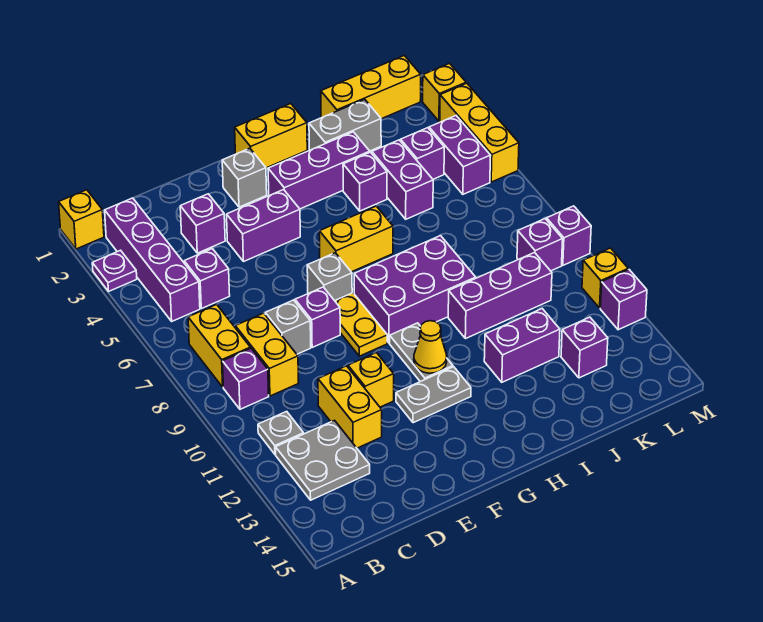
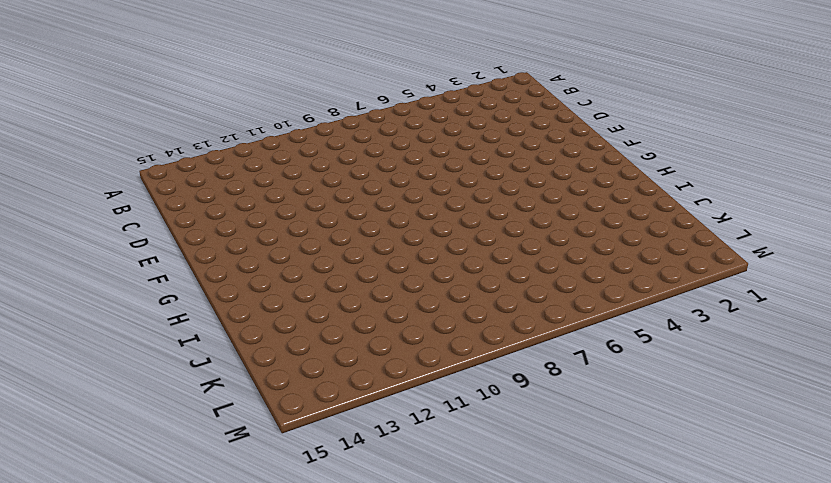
none -> yellow 1x1 brick [59,190,104,249]
none -> purple 1x1 plate [92,250,137,291]
none -> purple 1x4 brick [105,198,200,321]
none -> yellow 1x2 brick [188,304,250,387]

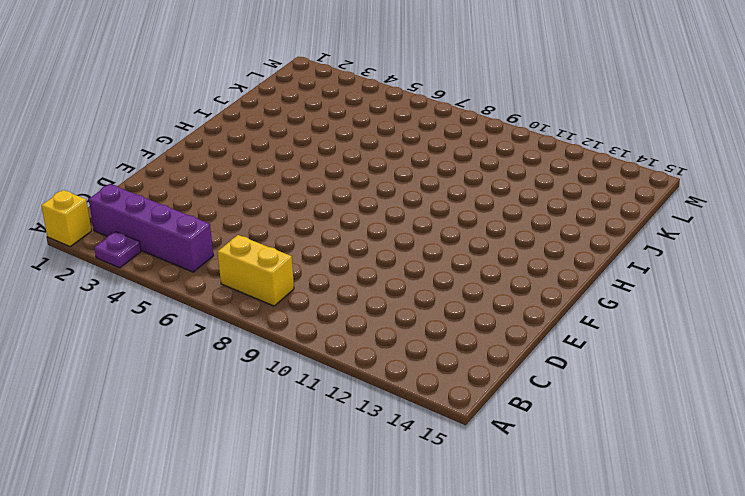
none -> purple 1x1 brick [223,348,269,409]
none -> grey 1x1 plate [258,411,304,454]
none -> grey 2x2 plate [276,420,370,500]
none -> purple 1x1 brick [184,249,230,309]

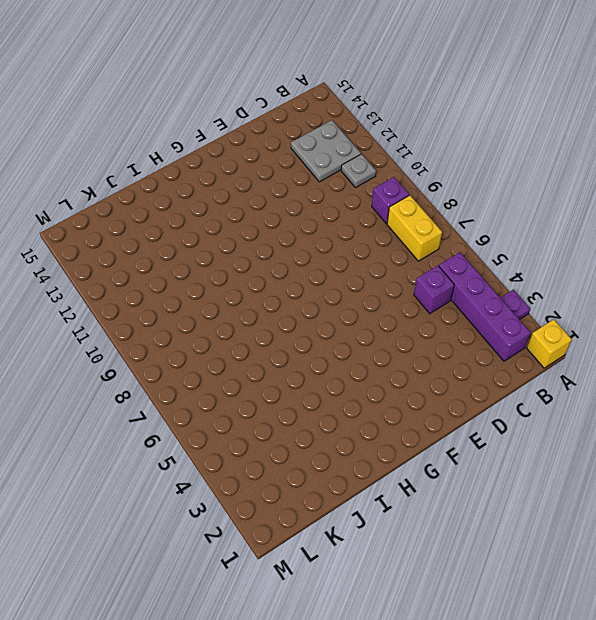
none -> yellow 1x2 brick [235,313,299,396]
none -> purple 1x1 brick [180,194,225,253]
none -> grey 1x1 brick [265,300,311,354]
none -> yellow 1x2 brick [318,366,382,448]

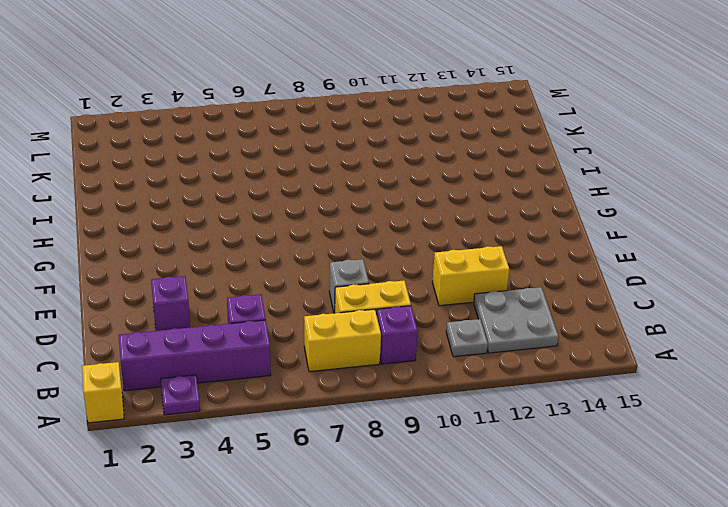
none -> purple 1x2 brick [227,190,300,262]
none -> purple 1x1 brick [295,287,340,347]
none -> yellow 1x1 brick [348,353,394,407]
none -> grey 1x1 brick [222,148,267,207]

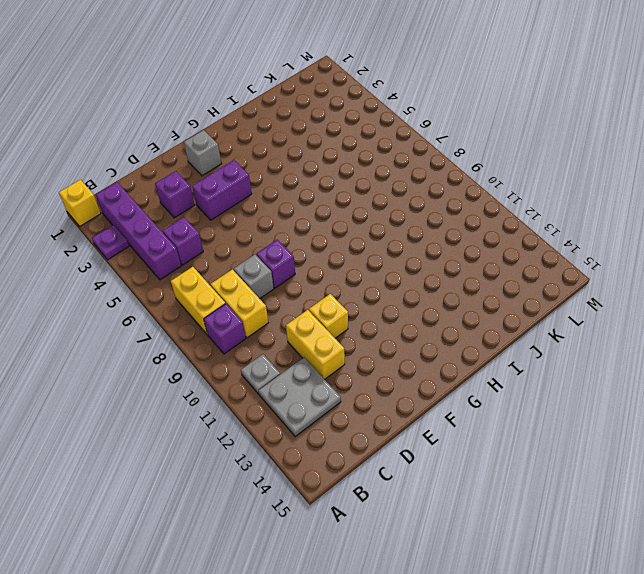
none -> grey 1x1 brick [307,253,352,301]
none -> yellow 1x2 plate [335,293,387,356]
none -> grey 1x2 plate [396,367,471,423]
none -> yellow 1x2 brick [235,104,307,168]

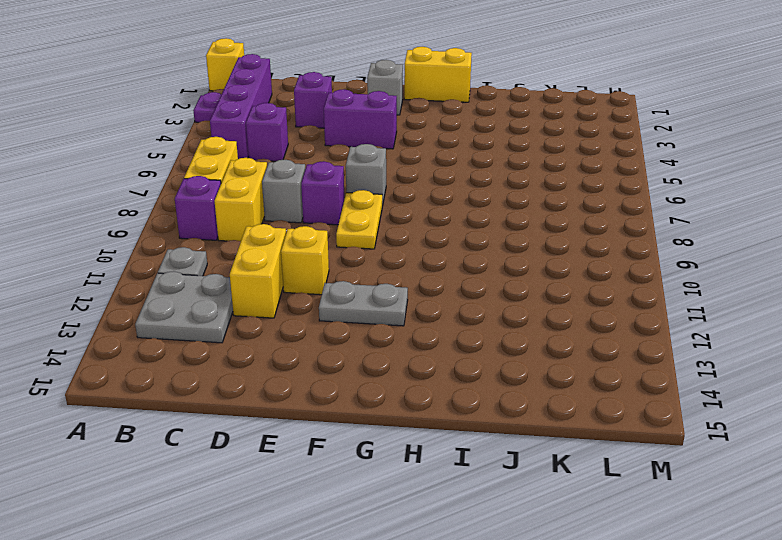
none -> purple 1x3 brick [268,132,370,209]
none -> yellow 1x2 brick [319,206,393,272]
none -> purple 2x3 brick [354,236,476,343]
none -> grey 1x2 plate [390,323,453,382]

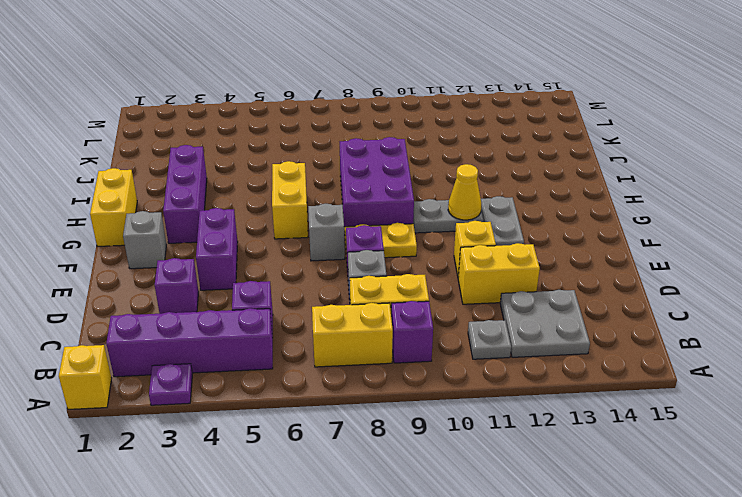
none -> grey 1x2 brick [309,99,381,151]
none -> purple 1x1 brick [343,152,387,211]
none -> purple 1x3 brick [448,253,552,339]
none -> purple 1x2 brick [484,309,560,382]

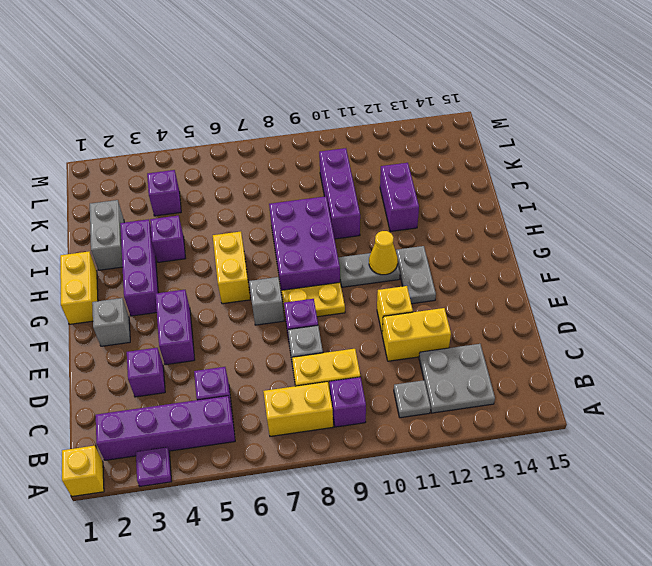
none -> yellow 1x3 brick [321,56,421,119]
none -> purple 1x2 brick [372,140,433,219]
none -> purple 1x1 brick [561,317,608,378]
none -> purple 1x2 brick [429,116,491,194]

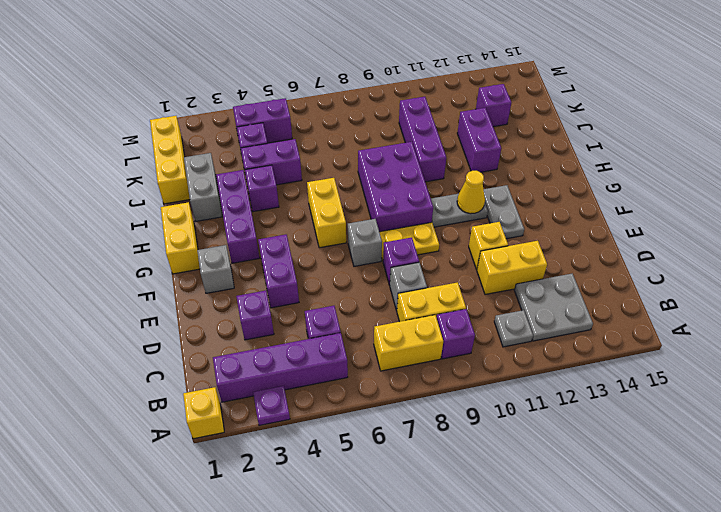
none -> purple 1x1 brick [517,219,563,271]
none -> yellow 1x1 brick [423,63,466,121]
none -> yellow 1x3 brick [440,83,519,182]
none -> purple 1x1 brick [547,206,591,265]

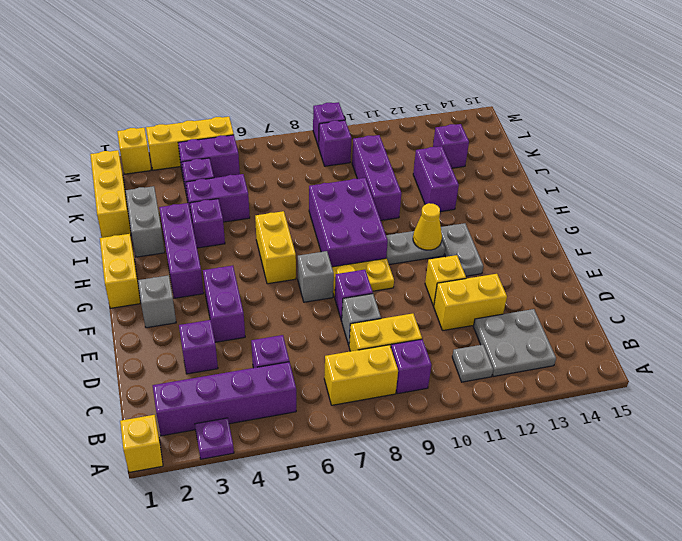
none -> yellow 1x1 brick [582,248,628,308]
none -> purple 1x1 brick [600,270,647,330]

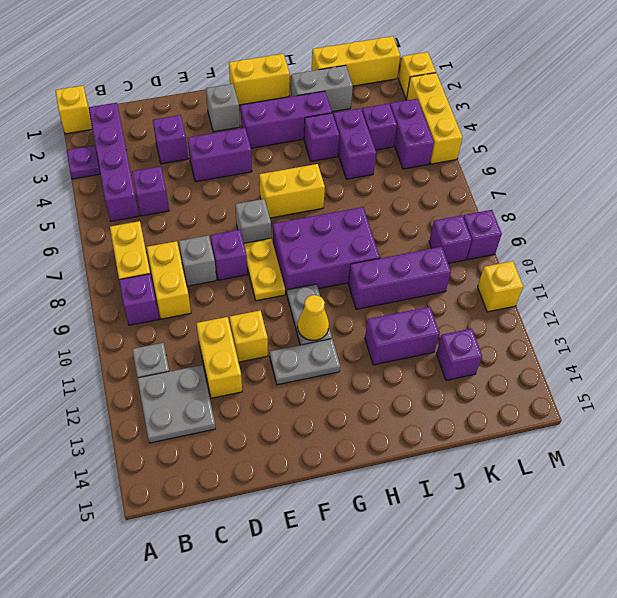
none -> purple 1x1 brick [600,270,647,330]

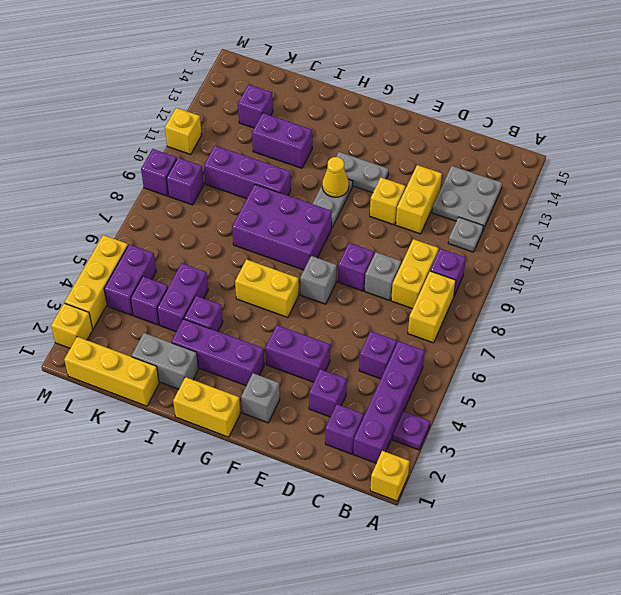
purple 1x1 brick [325,404,364,454] -> purple 1x1 brick moved to [600,270,647,330]
none -> yellow 1x2 plate [335,293,387,356]

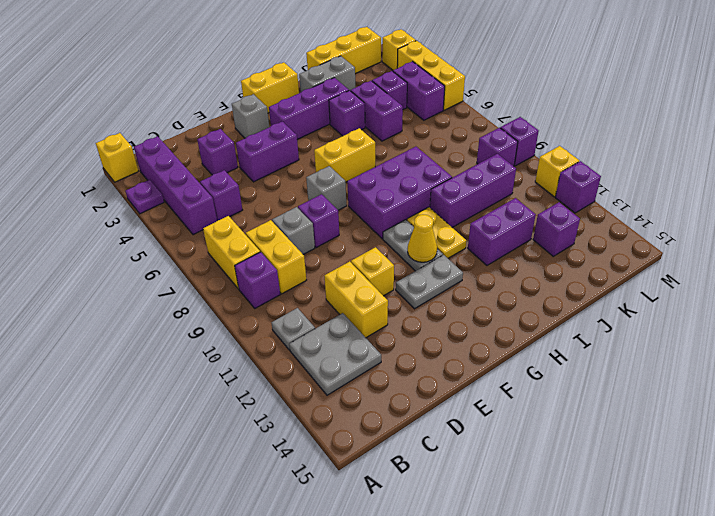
yellow 1x2 plate [407,207,466,258] -> yellow 1x2 plate moved to [335,293,387,356]

